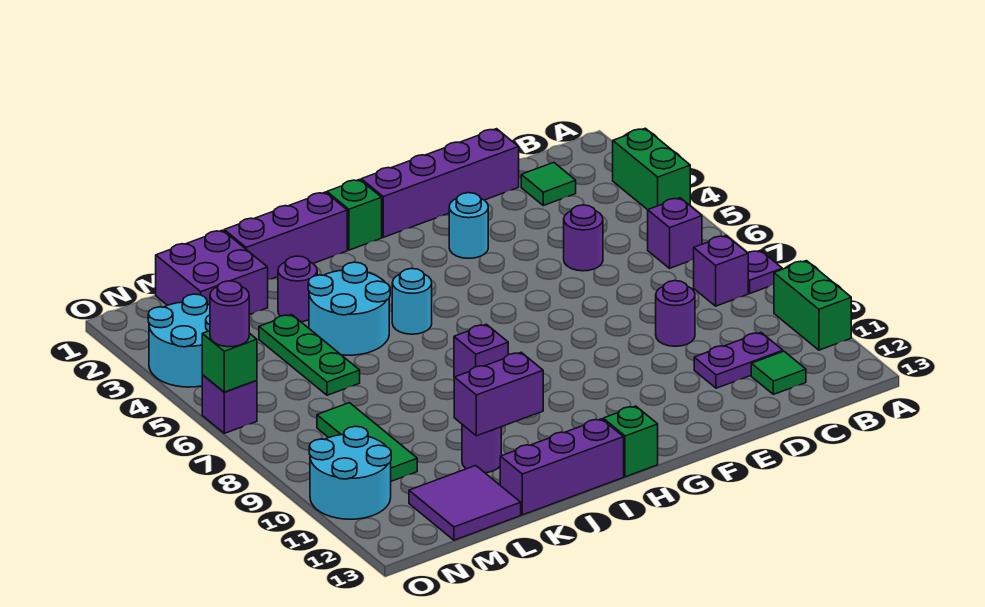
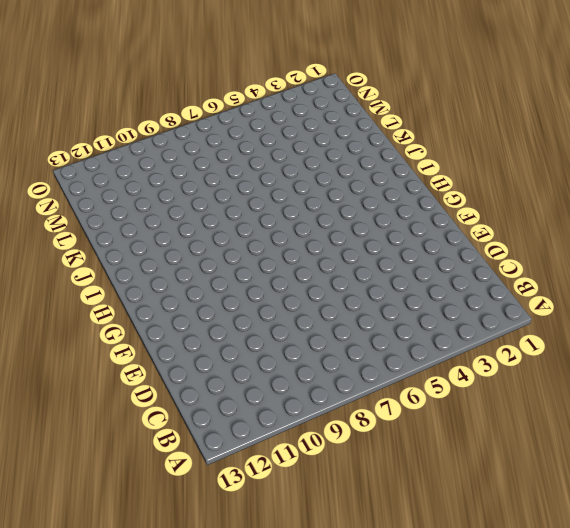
none -> green 1x2 brick [613,128,690,210]
none -> purple 1x1 plate [748,250,782,293]
none -> green 1x2 brick [774,261,851,350]
none -> purple 1x1 brick [648,198,702,268]

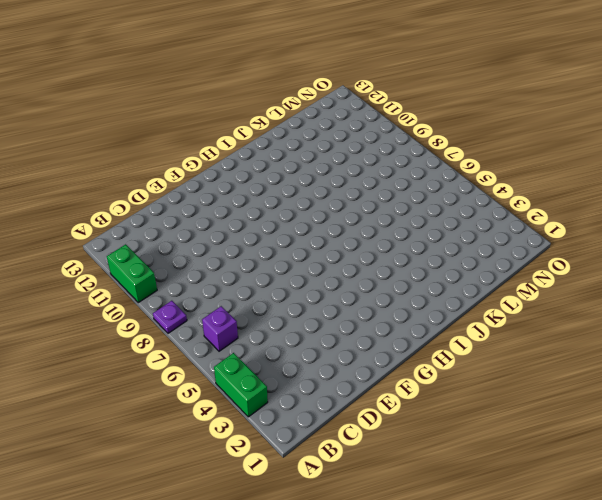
none -> purple 1x1 brick [694,236,748,306]
none -> green 1x1 tile [521,162,576,206]
none -> purple 1x2 plate [694,333,783,388]
none -> green 1x1 tile [751,351,806,394]

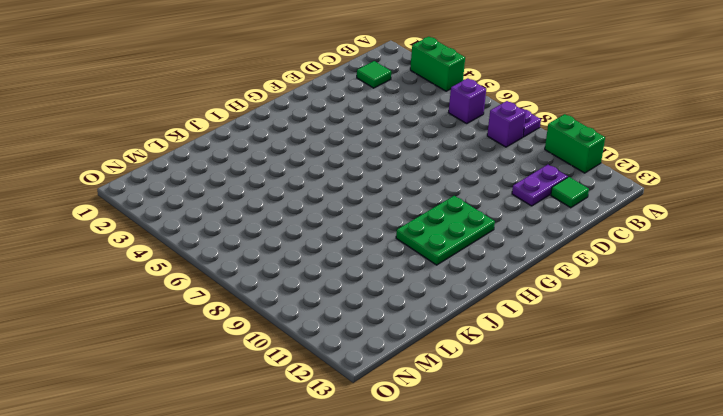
green 2x3 plate [396,196,495,265] -> none
none -> purple 1x4 brick [361,129,519,237]
none -> purple 1x1 round brick [564,205,603,271]
none -> purple 1x1 round brick [656,281,695,346]
none -> cyan 1x1 round brick [449,193,488,258]

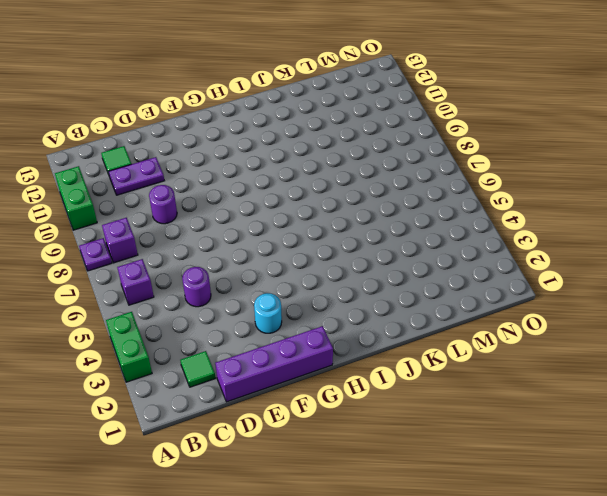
none -> green 1x1 brick [327,180,382,250]
none -> green 1x1 brick [603,406,658,477]
none -> purple 1x3 brick [224,192,347,280]
none -> cyan 1x1 round brick [392,269,432,334]

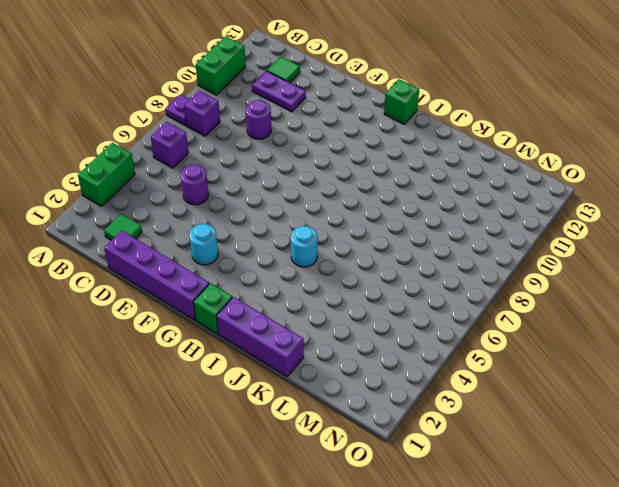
none -> purple 1x1 brick [454,324,508,377]
none -> purple 1x3 brick [500,419,624,515]
none -> cyan 2x2 round brick [308,262,390,355]
none -> purple 1x1 round brick [278,256,317,322]

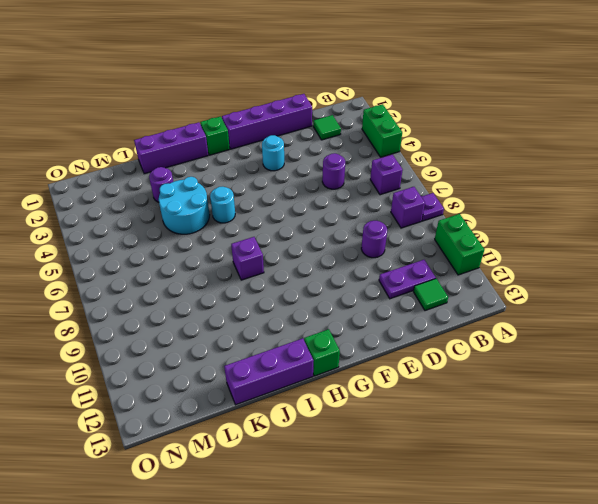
none -> purple 1x1 round brick [462,425,501,473]
none -> purple 2x2 brick [156,230,268,315]
none -> green 1x3 plate [259,314,360,395]
none -> purple 2x2 tile [409,466,521,540]

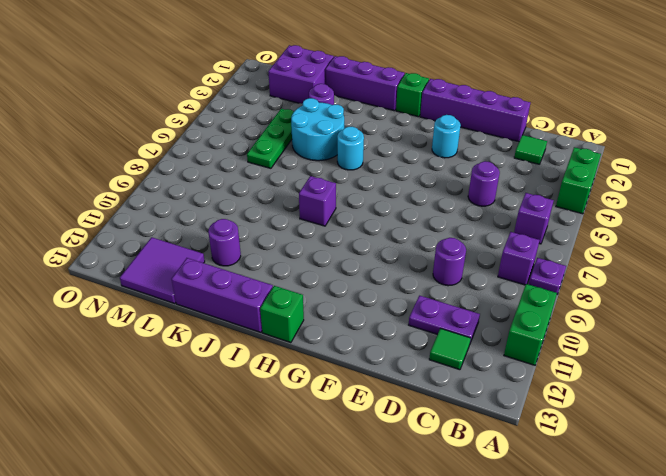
none -> green 1x3 tile [317,403,417,481]
none -> cyan 2x2 round brick [148,294,210,387]
none -> cyan 2x2 round brick [309,426,391,519]
none -> purple 1x1 brick [202,375,257,433]

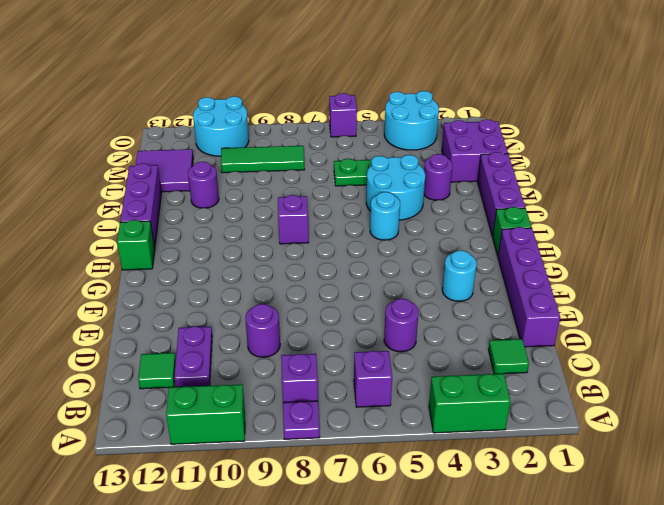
none -> purple 1x2 brick [454,352,543,436]
none -> green 1x1 brick [202,331,257,392]
none -> purple 1x1 round brick [210,281,249,347]

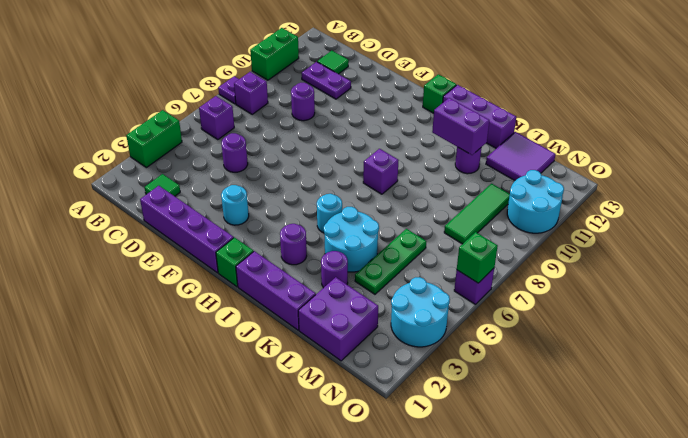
purple 1x1 round brick [280,224,307,265] -> purple 1x1 round brick moved to [210,281,249,347]

